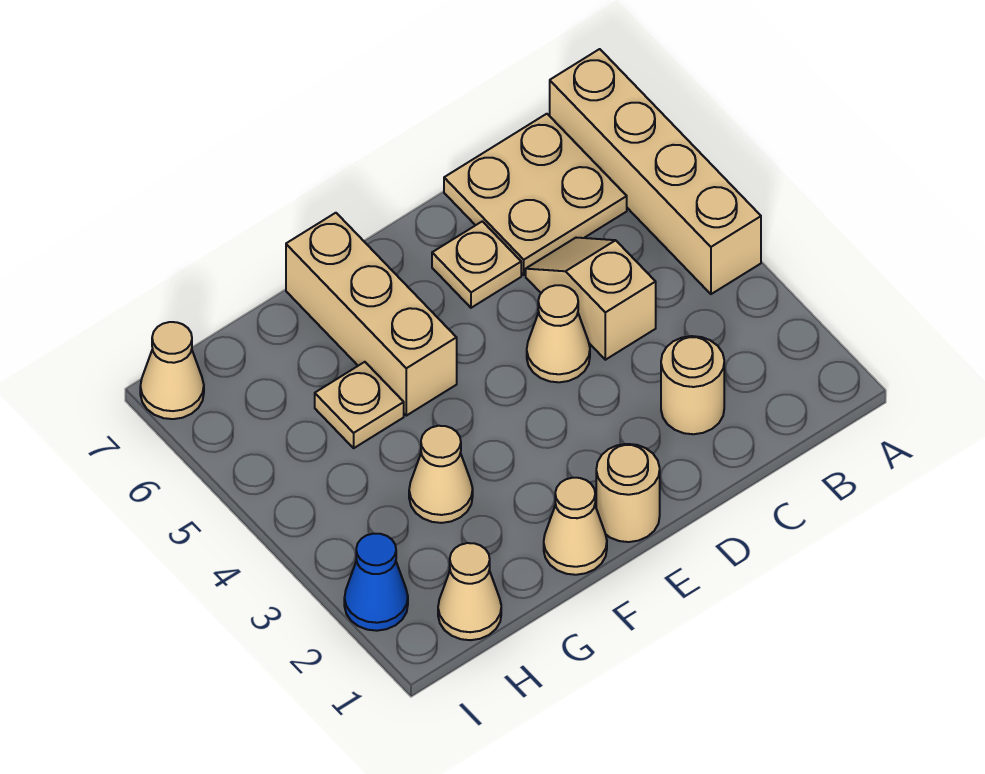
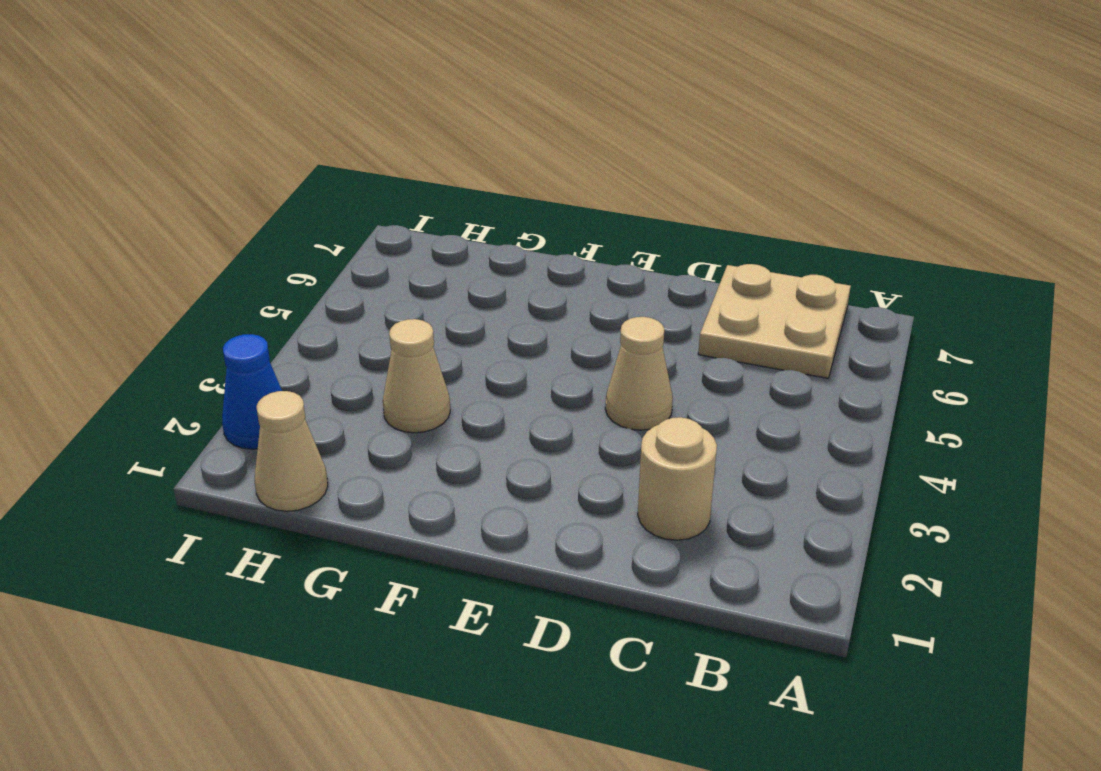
none -> tan 1x4 brick [550,49,761,294]
none -> tan 1x2 slope [526,238,656,360]
none -> tan 1x1 plate [432,221,521,308]

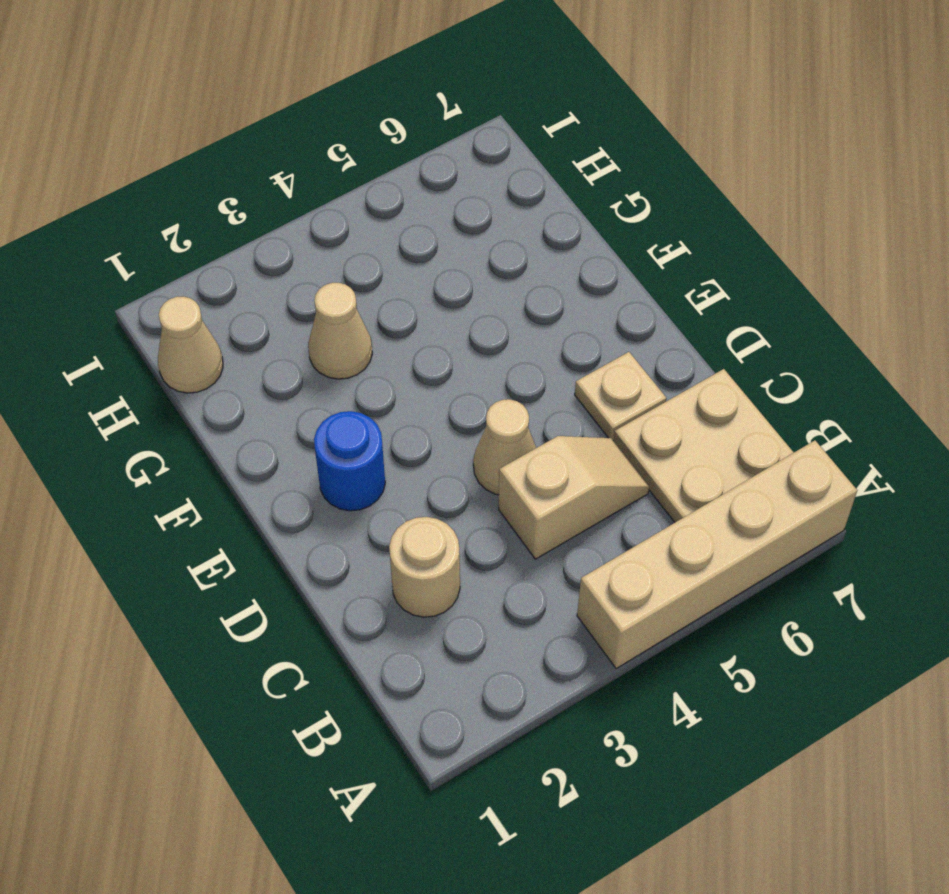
blue 1x1 round brick [314,411,385,511] -> none
none -> tan 1x1 round brick [596,444,660,542]
none -> tan 1x1 cone [544,478,607,575]
none -> tan 1x3 brick [286,213,457,416]

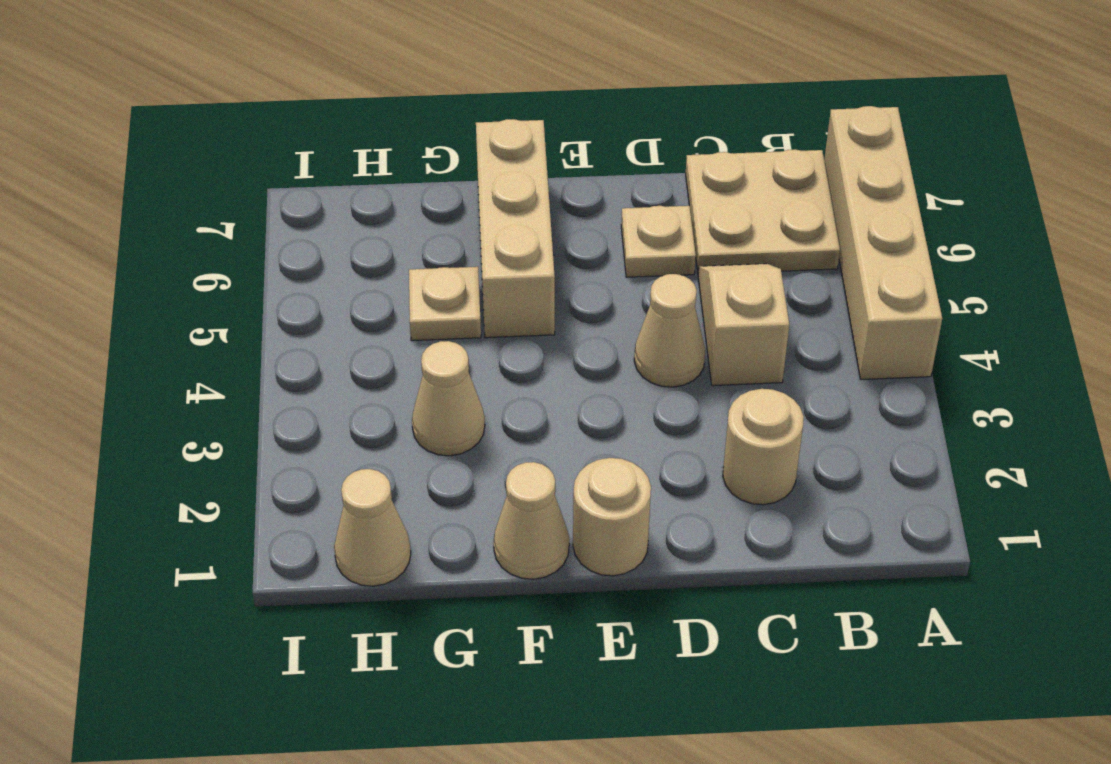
none -> blue 1x1 cone [344,534,408,631]
none -> tan 1x1 cone [140,322,204,419]

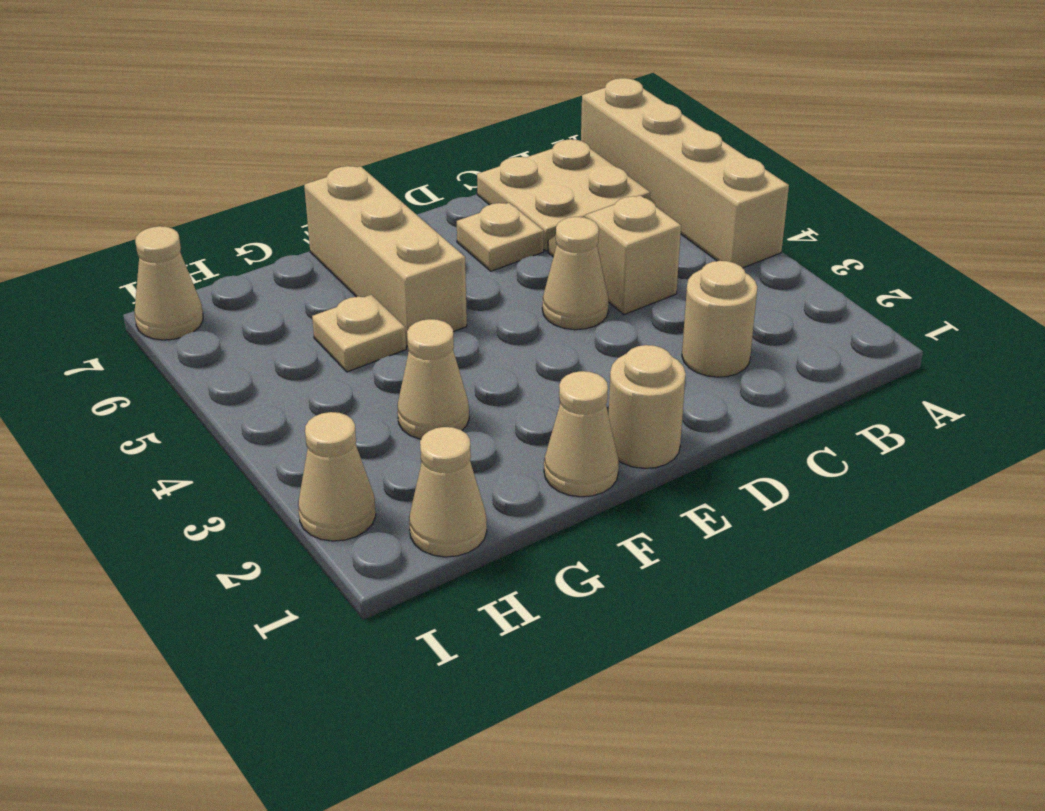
tan 1x1 cone [298,412,376,541] -> blue 1x1 cone [344,534,408,631]

